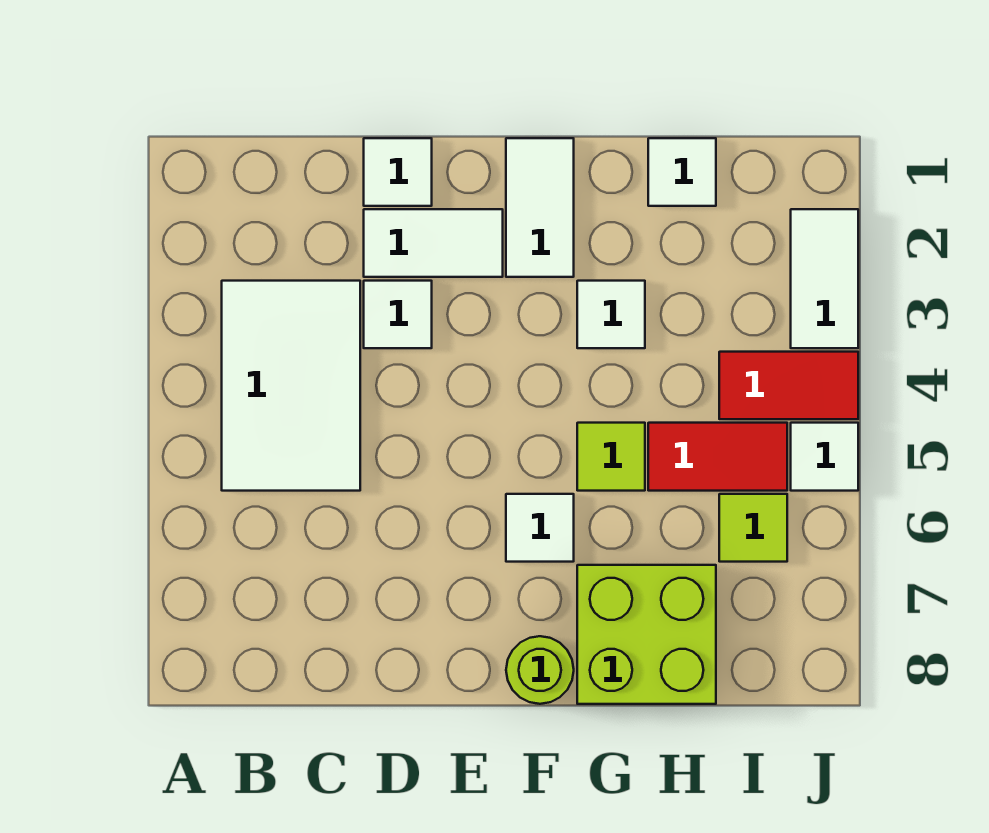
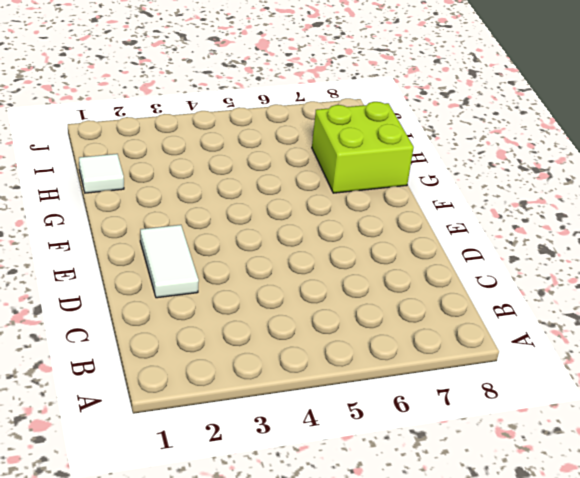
none -> white 2x3 tile [222,281,360,491]
none -> white 1x1 tile [364,138,432,206]
none -> white 1x1 tile [364,281,432,348]

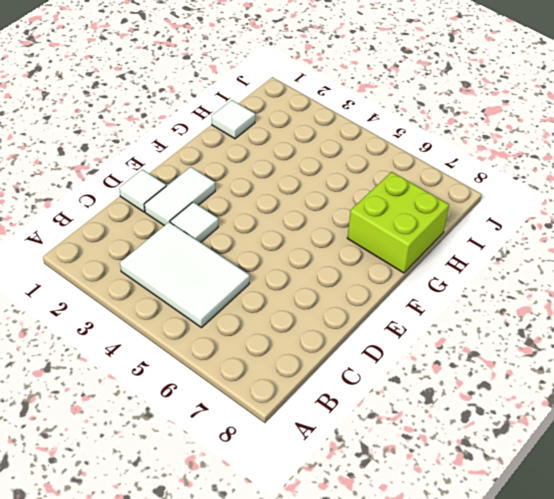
none -> white 1x2 tile [506,138,574,277]
none -> white 1x1 tile [506,494,574,562]
none -> lime 1x1 round brick [506,636,574,704]

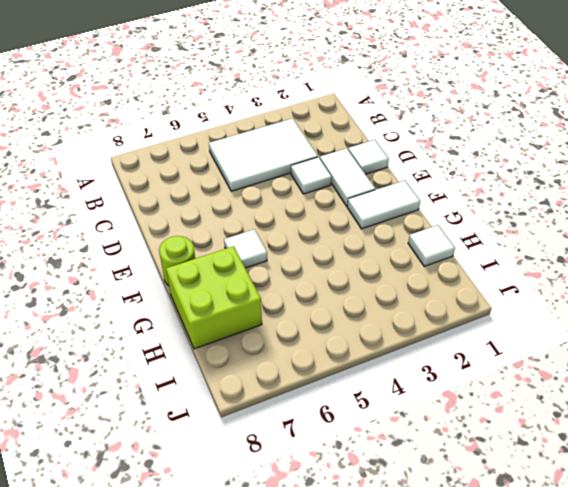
none -> white 1x1 tile [577,281,645,348]
none -> lime 1x1 tile [577,423,645,491]
none -> red 1x2 tile [648,423,787,491]

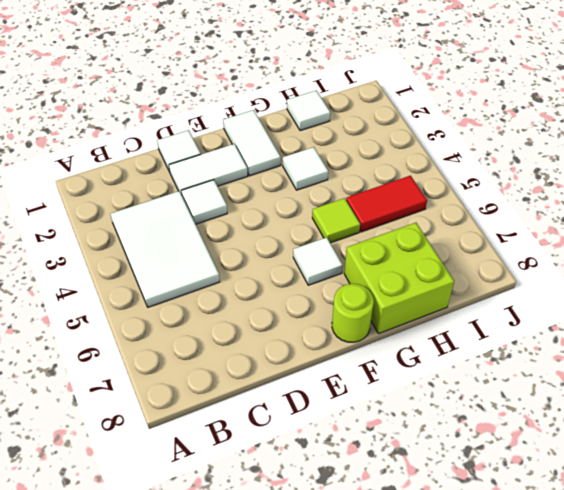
none -> red 1x2 tile [719,352,858,419]
none -> lime 1x1 tile [719,494,787,562]
none -> white 1x2 tile [791,209,858,348]

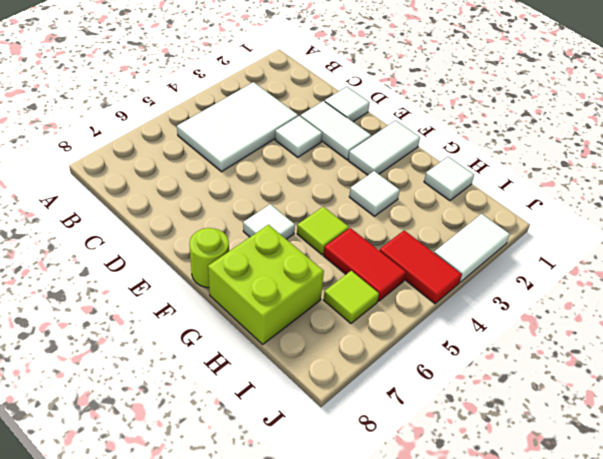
none -> white 1x1 tile [791,423,858,491]

